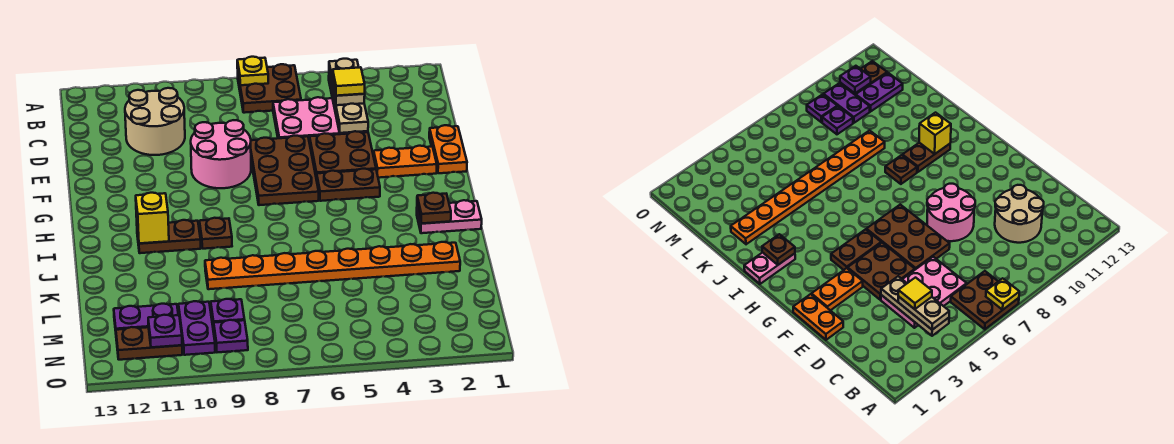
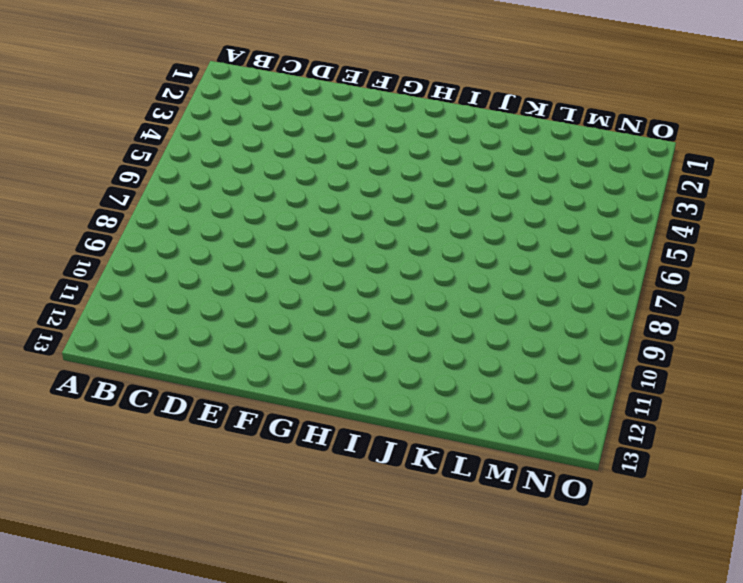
none -> brown 2x2 plate [238,64,301,113]
none -> pink 2x3 plate [273,97,368,143]
none -> tan 2x2 round brick [125,88,185,155]

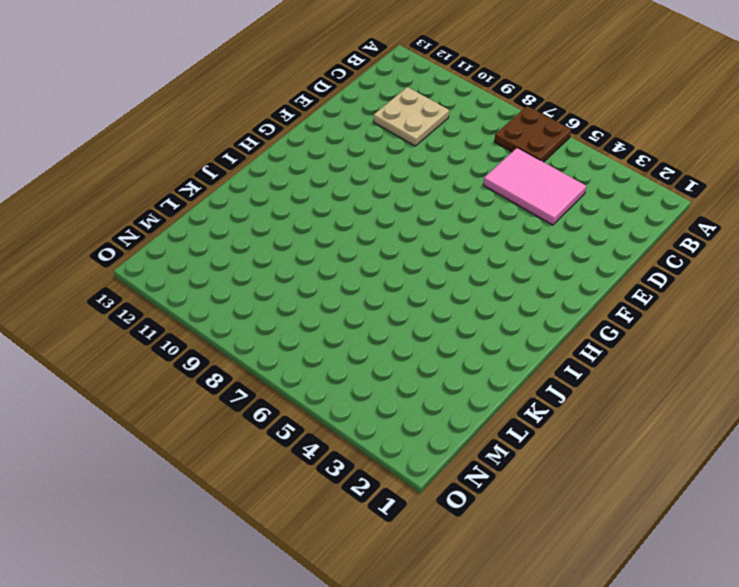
pink 2x3 tile [483,148,586,225] -> pink 2x3 plate [273,97,368,143]
tan 2x2 plate [374,87,449,146] -> tan 2x2 round brick [125,88,185,155]
none -> orange 1x2 plate [429,125,467,173]
none -> brown 2x2 plate [310,131,376,180]
none -> brown 2x3 plate [251,136,319,205]

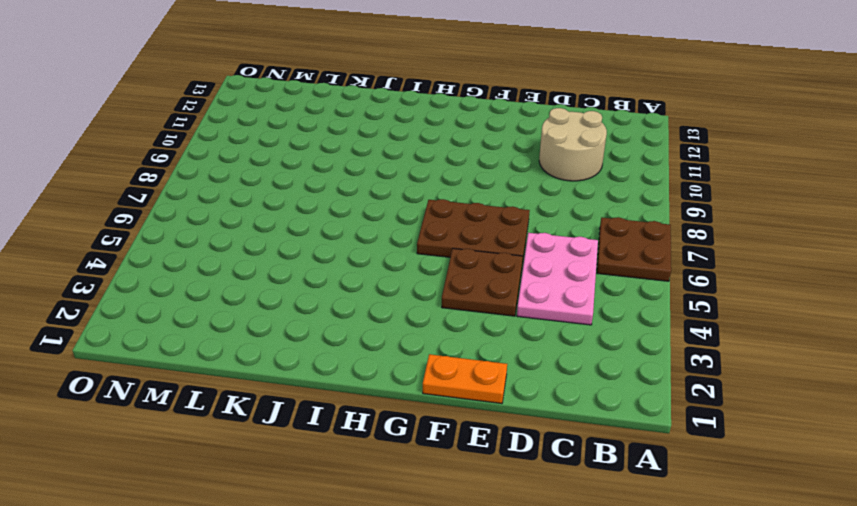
none -> pink 2x2 round brick [191,120,251,188]
none -> orange 1x2 plate [374,146,437,178]
none -> brown 1x2 plate [317,169,380,201]

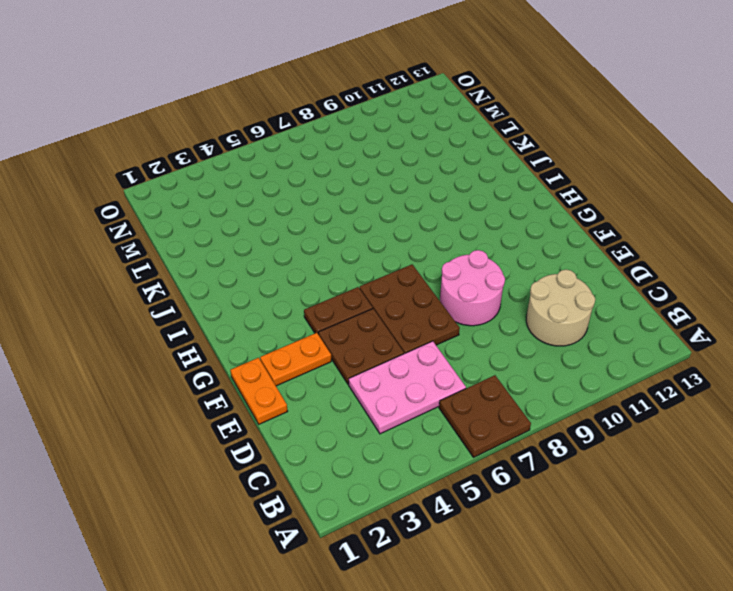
none -> pink 1x2 plate [417,200,482,233]
none -> brown 1x1 plate [199,218,232,249]
none -> brown 1x2 plate [137,220,201,253]

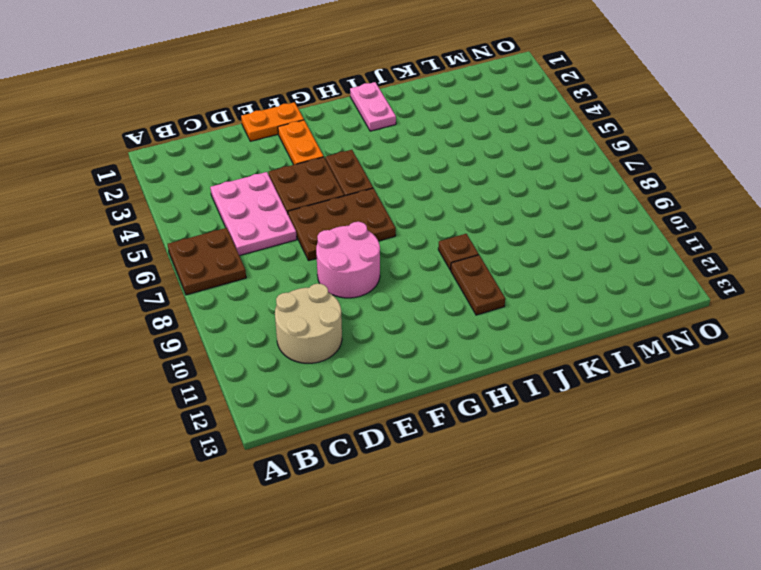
none -> orange 1x8 plate [205,242,460,289]
none -> purple 1x1 plate [211,299,245,329]
none -> purple 1x2 plate [179,301,215,355]

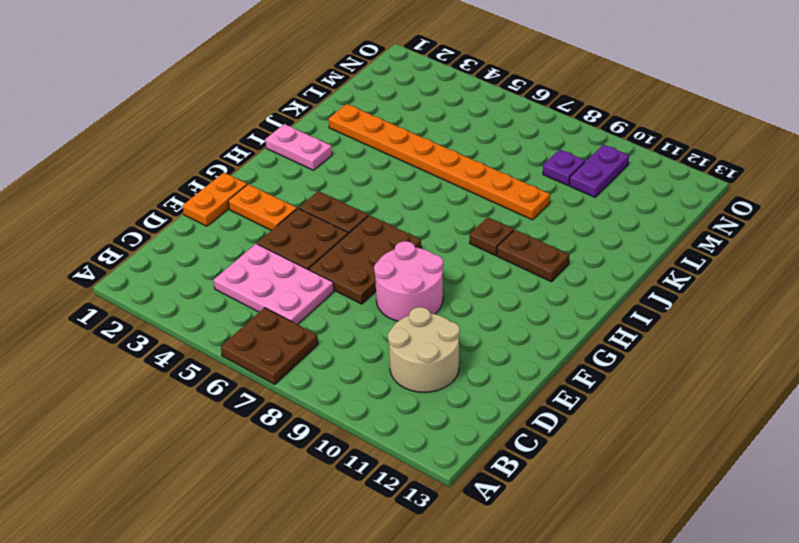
none -> purple 1x2 plate [114,304,178,331]
none -> purple 1x1 plate [214,320,248,352]
none -> brown 1x2 plate [116,327,182,360]

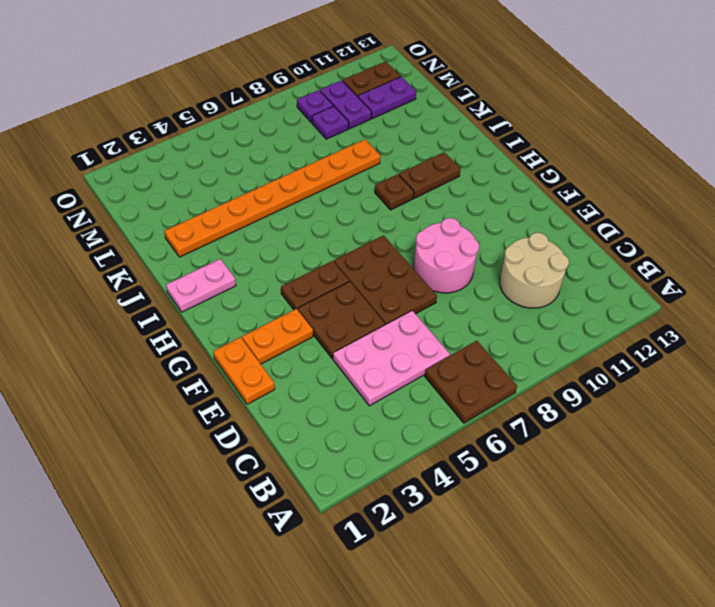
none -> yellow 1x1 plate [237,57,268,85]
none -> tan 1x3 plate [329,74,368,133]
none -> brown 1x1 plate [417,193,451,224]

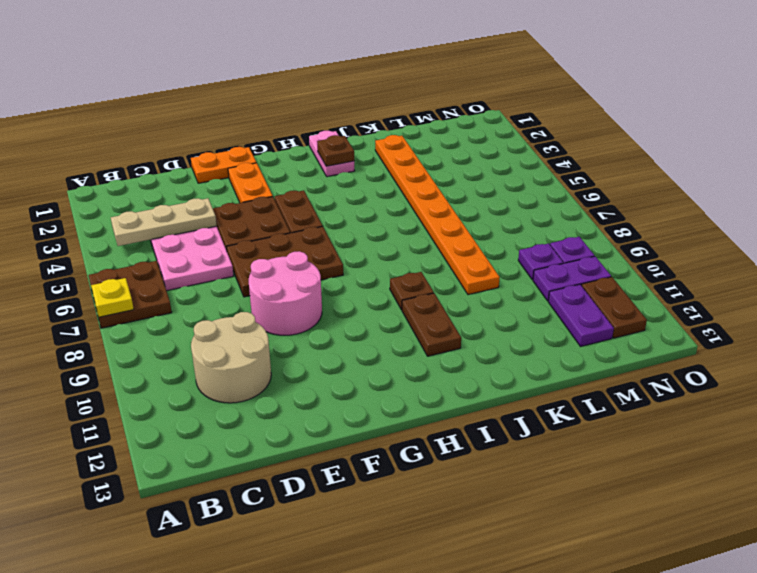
none -> yellow 1x1 brick [136,193,169,243]
none -> purple 1x1 plate [148,315,182,347]
none -> tan 1x2 plate [329,59,365,105]

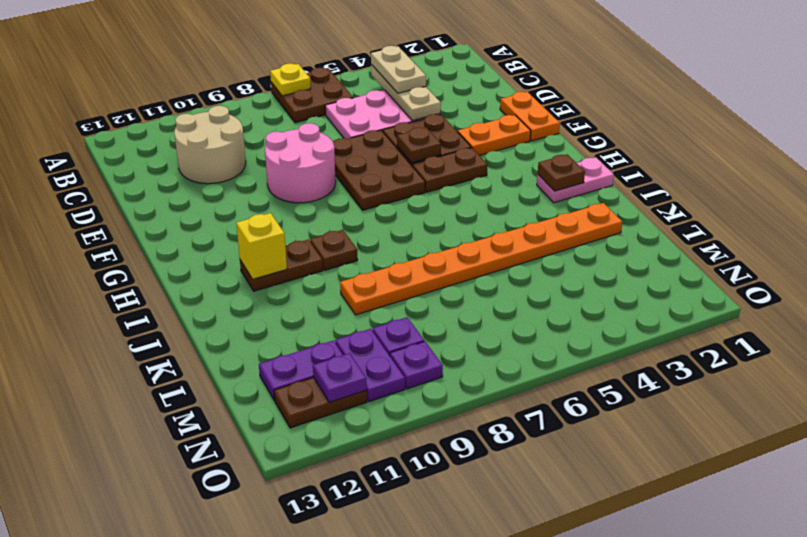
brown 1x1 plate [397,127,441,163] -> none
none -> yellow 1x1 tile [333,67,365,96]

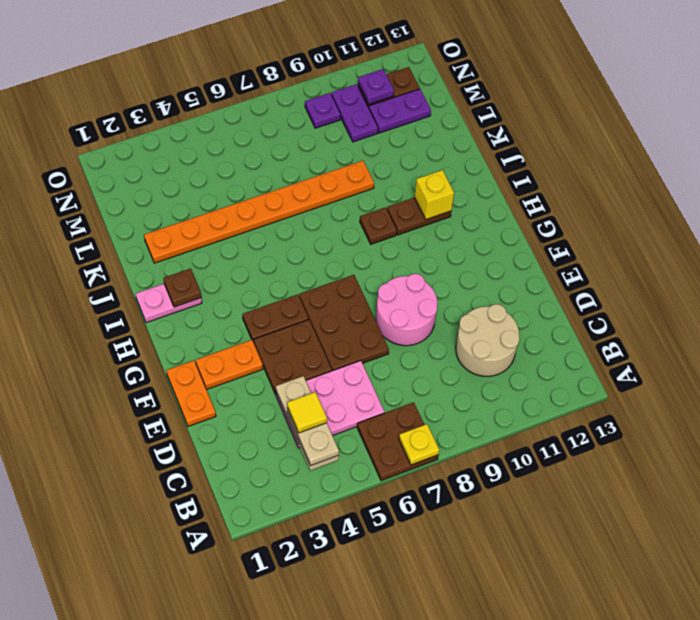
none -> purple 1x1 plate [211,299,245,329]

